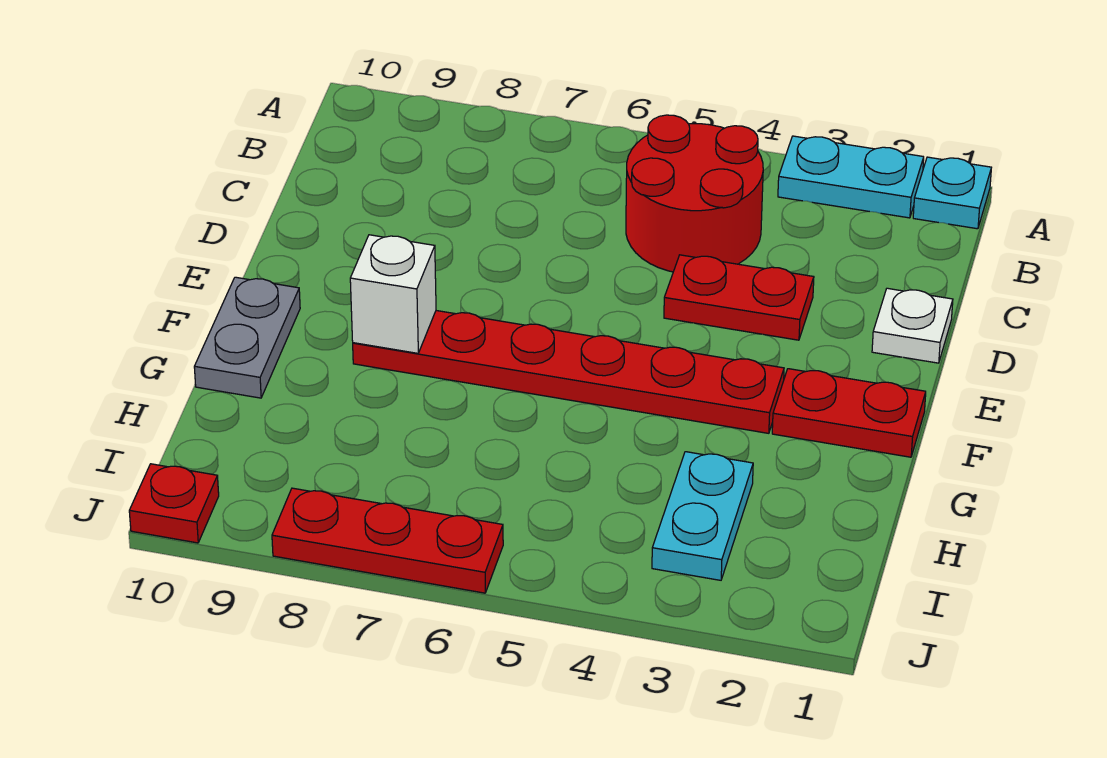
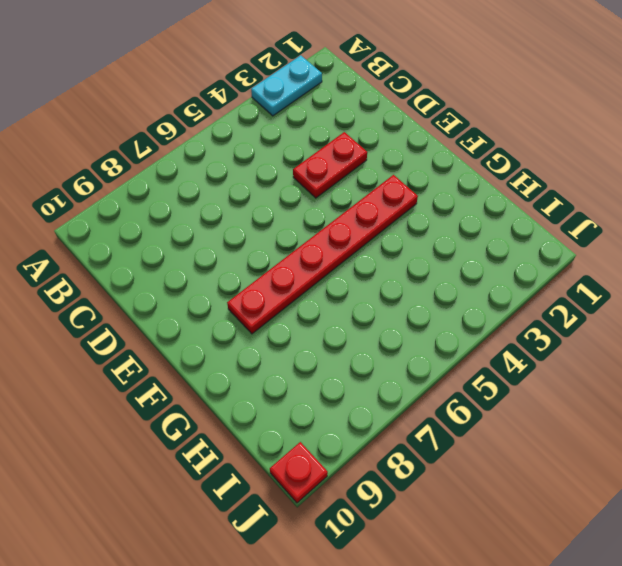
none -> cyan 1x1 plate [913,157,991,229]
none -> red 2x2 round brick [626,115,763,272]
none -> white 1x1 plate [872,288,953,363]

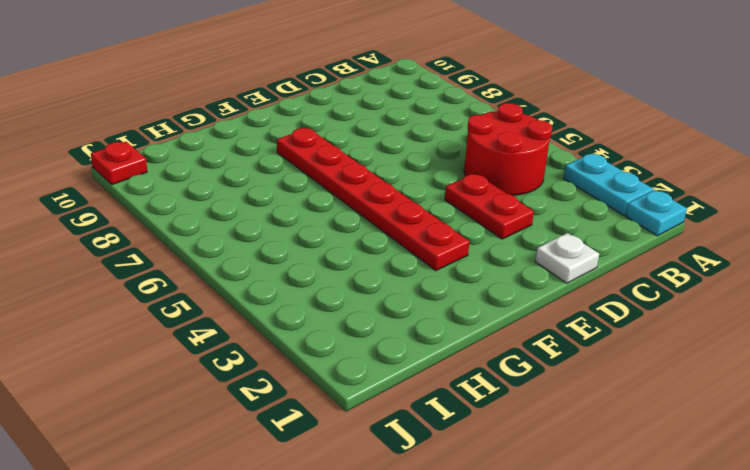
none -> red 1x2 plate [772,369,926,457]
none -> grey 1x2 plate [194,277,300,398]
none -> cyan 1x2 plate [652,452,753,580]

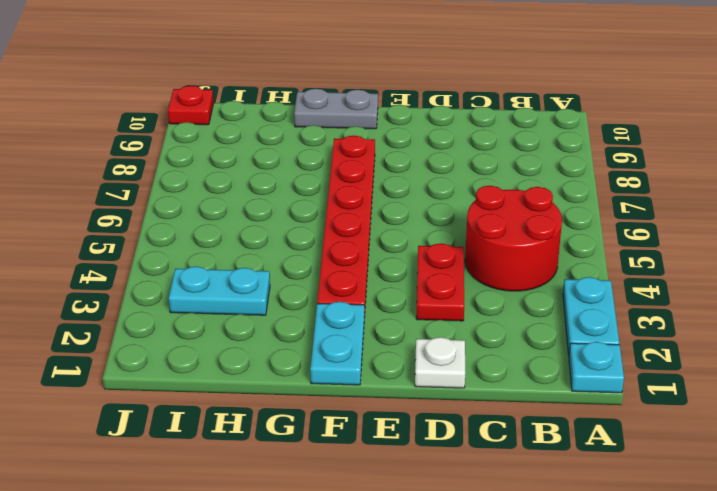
cyan 1x2 plate [310,302,364,385] -> red 1x2 plate [772,369,926,457]
none -> red 1x3 plate [272,488,503,593]
none -> white 1x1 brick [350,235,436,353]

